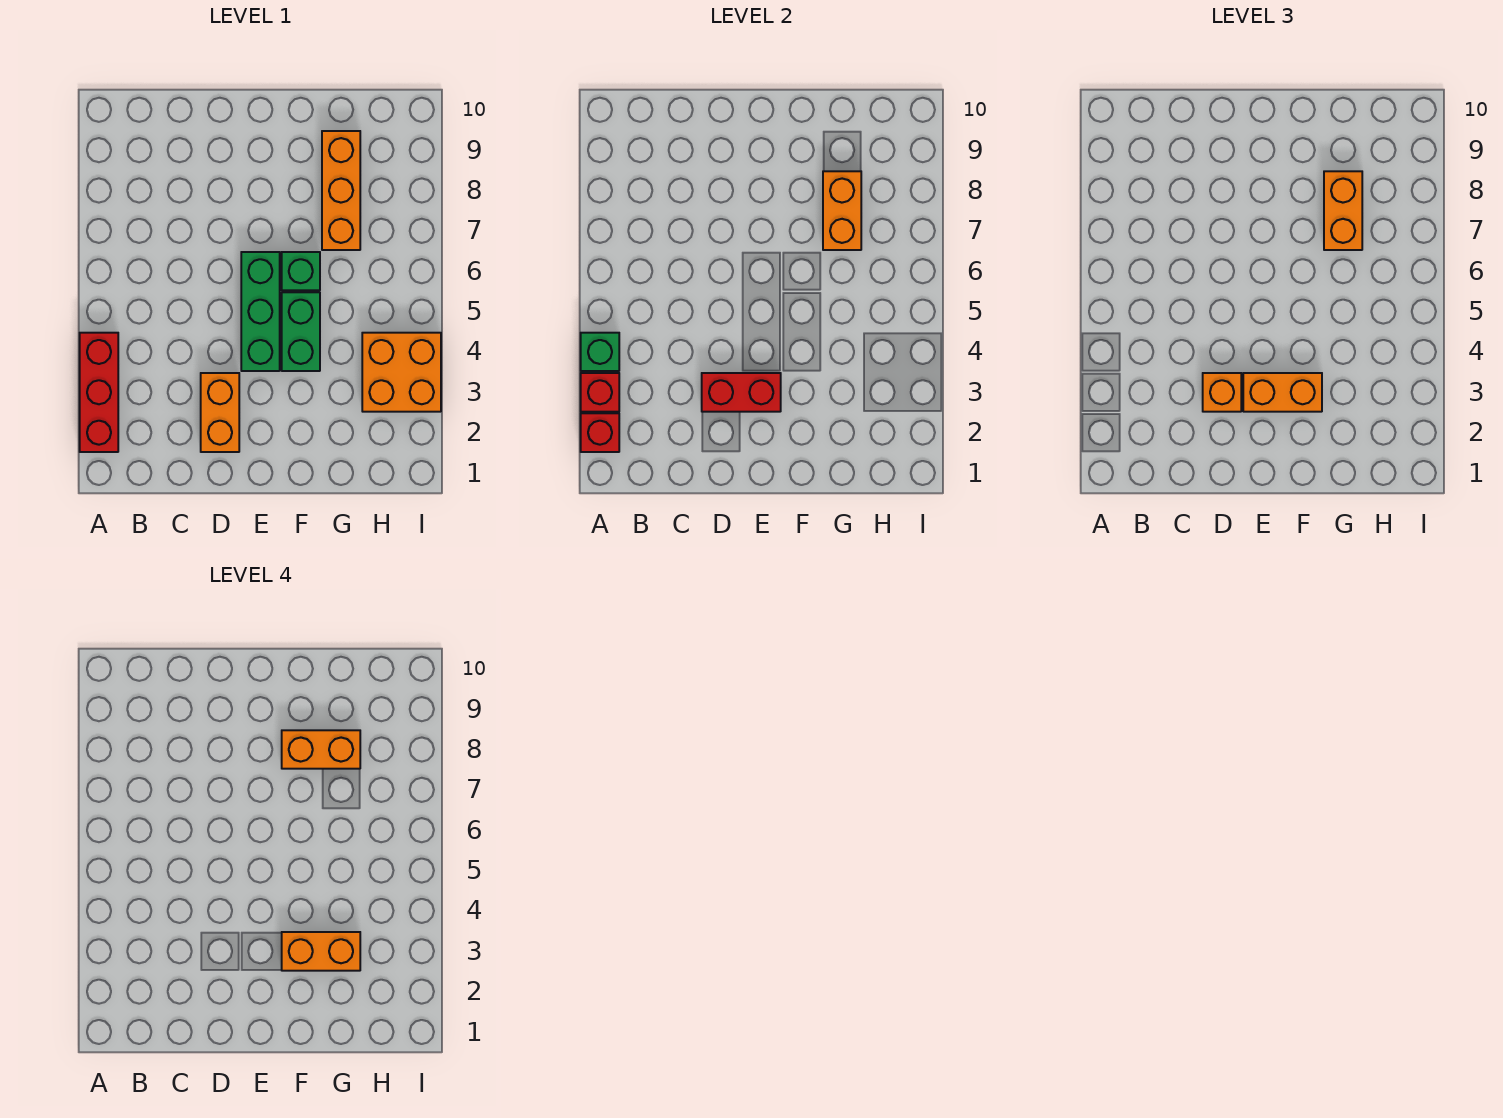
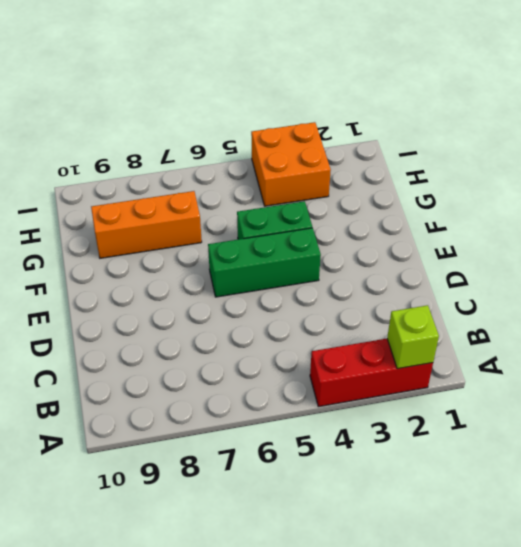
lime 1x1 brick [387,305,439,369] -> red 1x1 brick [581,413,619,452]
none -> orange 1x2 brick [201,373,239,452]
none -> green 1x1 brick [282,252,320,290]
none -> red 1x1 brick [581,373,619,412]

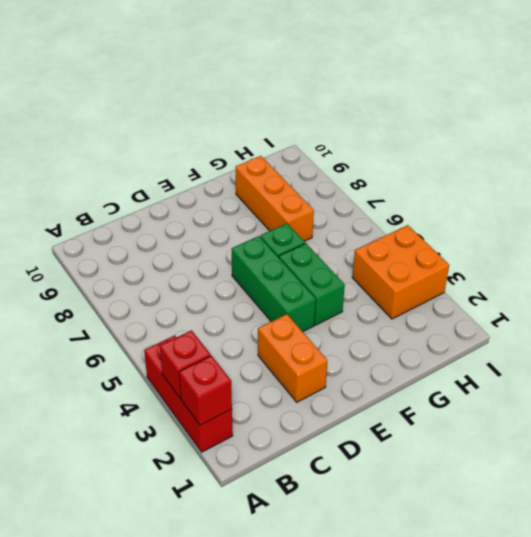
none -> green 1x1 brick [581,333,619,371]
none -> red 1x2 brick [702,373,781,412]
none -> orange 1x2 brick [823,171,861,250]

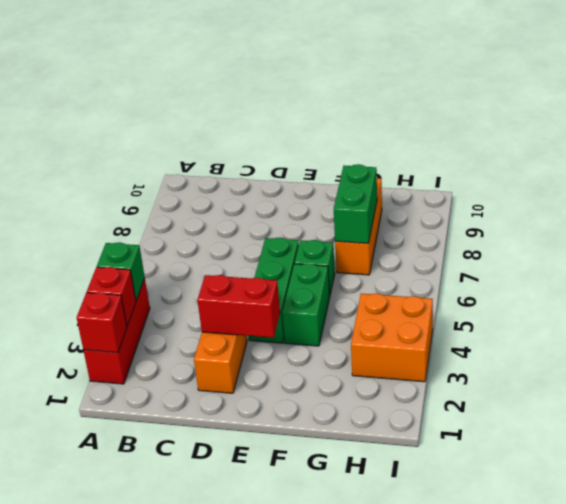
green 1x2 brick [334,164,377,243] -> orange 1x2 brick [823,171,861,250]
none -> orange 1x1 brick [1203,373,1241,412]
none -> orange 1x2 brick [1243,373,1322,412]
none -> orange 1x2 brick [1324,171,1362,250]

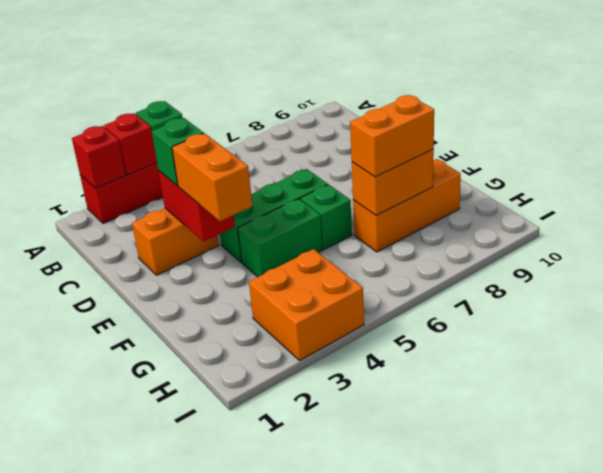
green 1x1 brick [152,118,204,186] -> orange 1x1 brick [1203,373,1241,412]
none -> orange 1x2 brick [282,932,360,971]
none -> orange 1x2 brick [282,730,360,769]

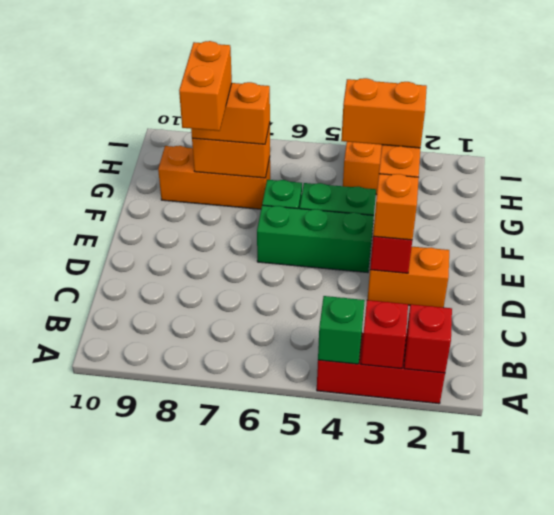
orange 1x2 brick [341,78,427,148] -> orange 1x2 brick turned to [282,932,360,971]

